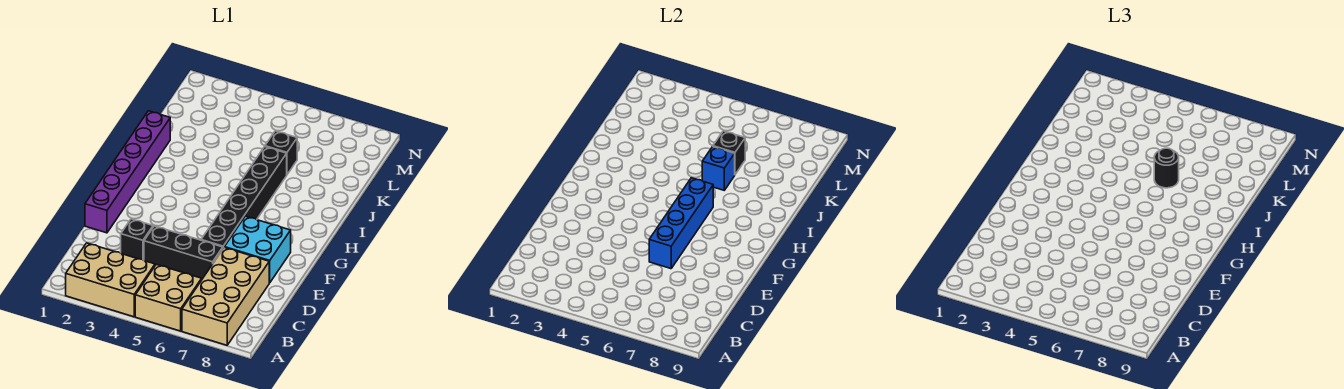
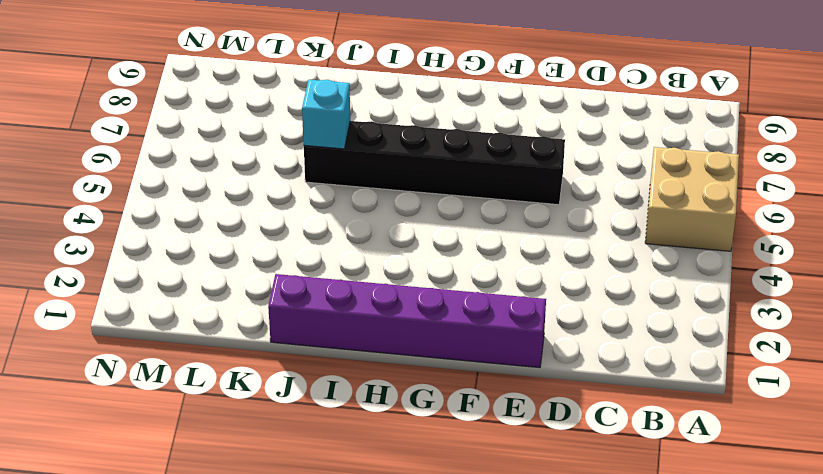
cyan 1x1 brick [302,80,350,149] -> blue 1x1 brick [702,147,735,190]
none -> tan 2x3 brick [66,243,155,317]
none -> tan 2x4 brick [182,248,269,345]
none -> black 1x1 brick [121,219,153,260]

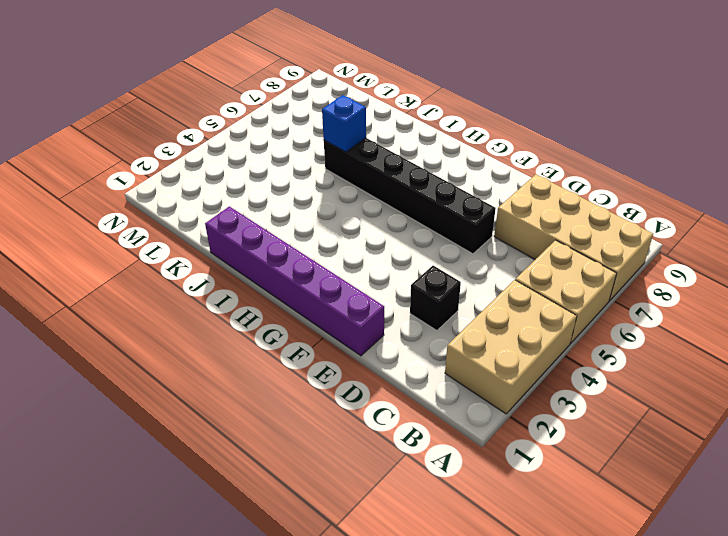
none -> black 1x3 brick [144,226,223,279]
none -> cyan 2x2 brick [224,216,291,283]
none -> black 1x1 brick [265,131,297,174]

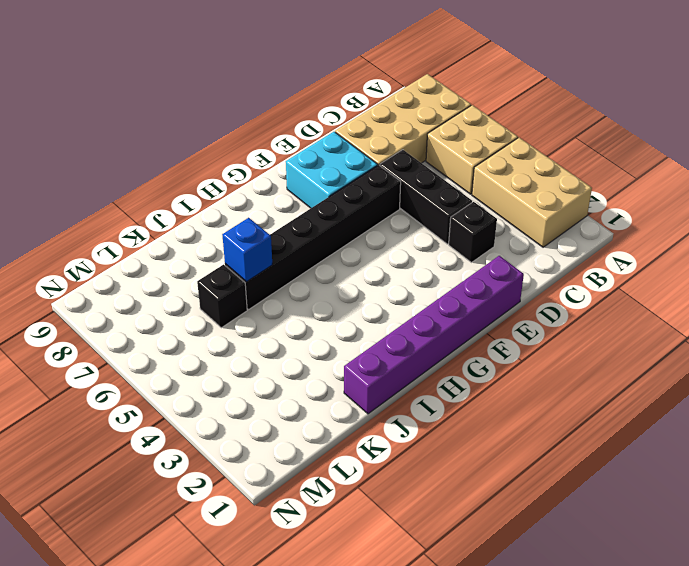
none -> blue 1x4 brick [649,178,713,269]
none -> black 1x1 brick [713,131,745,174]
none -> black 1x1 round brick [1154,148,1179,188]

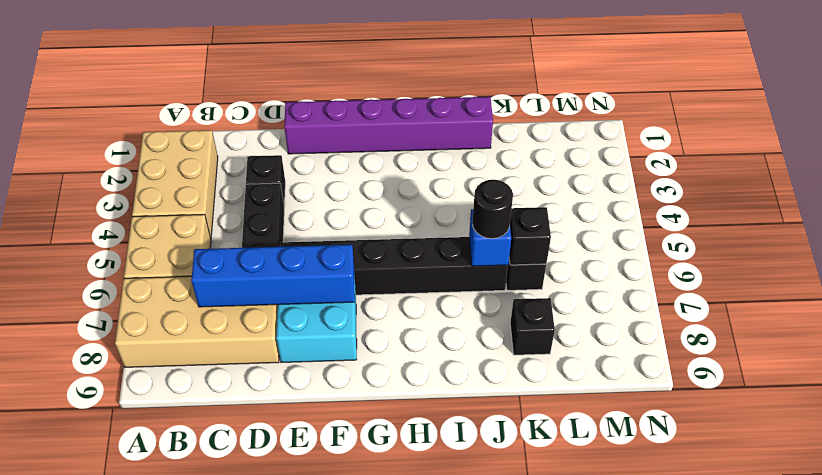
blue 1x4 brick [191,245,355,307] -> blue 1x4 brick moved to [649,178,713,269]
black 1x1 brick [510,298,555,355] -> none

